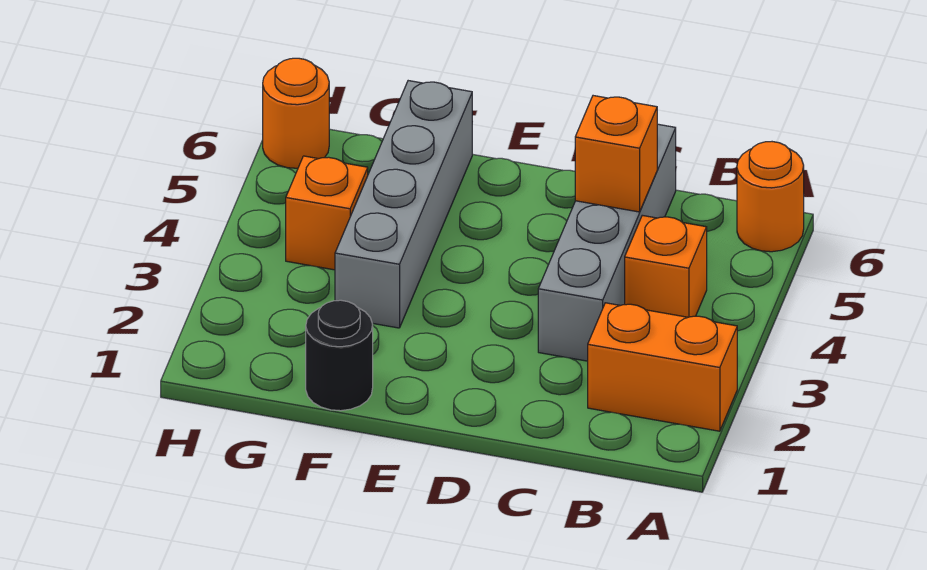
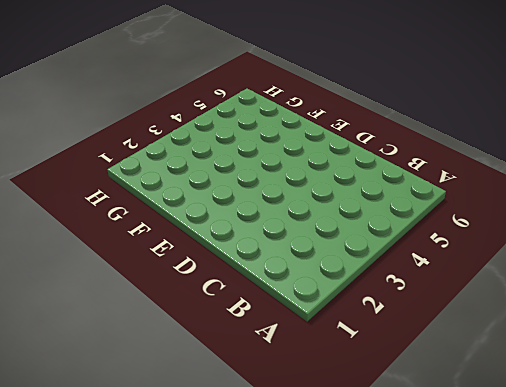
none -> orange 1x2 brick [588,303,737,431]
none -> orange 1x1 round brick [737,142,804,252]

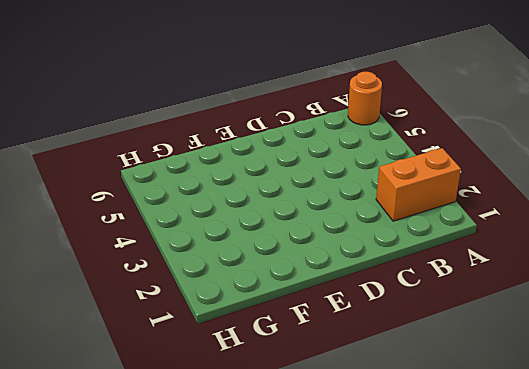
none -> orange 1x1 brick [625,215,707,317]
none -> grey 1x4 brick [538,124,676,361]

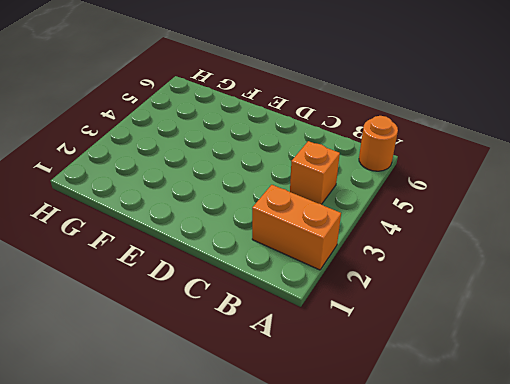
none -> grey 1x4 brick [538,124,676,361]
none -> black 1x1 round brick [306,300,373,411]

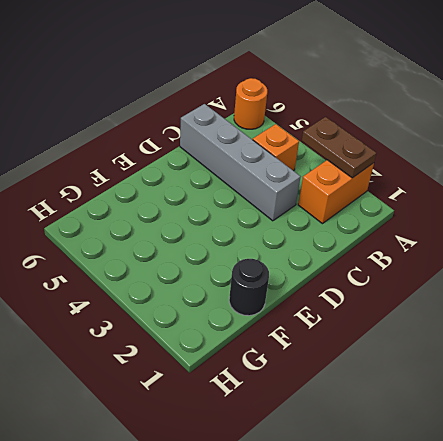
brown 1x2 plate [302,117,376,178] -> none
none -> grey 1x4 brick [335,81,472,328]
none -> orange 1x1 brick [286,156,368,270]

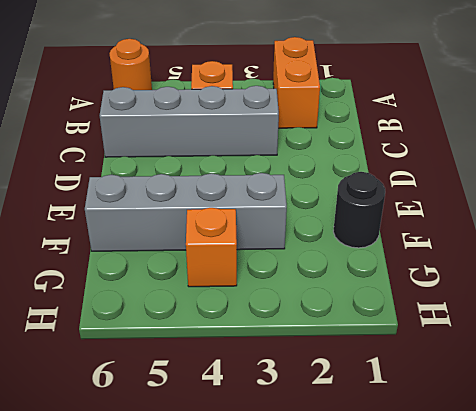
none -> orange 1x1 round brick [263,58,329,168]
none -> orange 1x1 brick [575,96,657,212]

